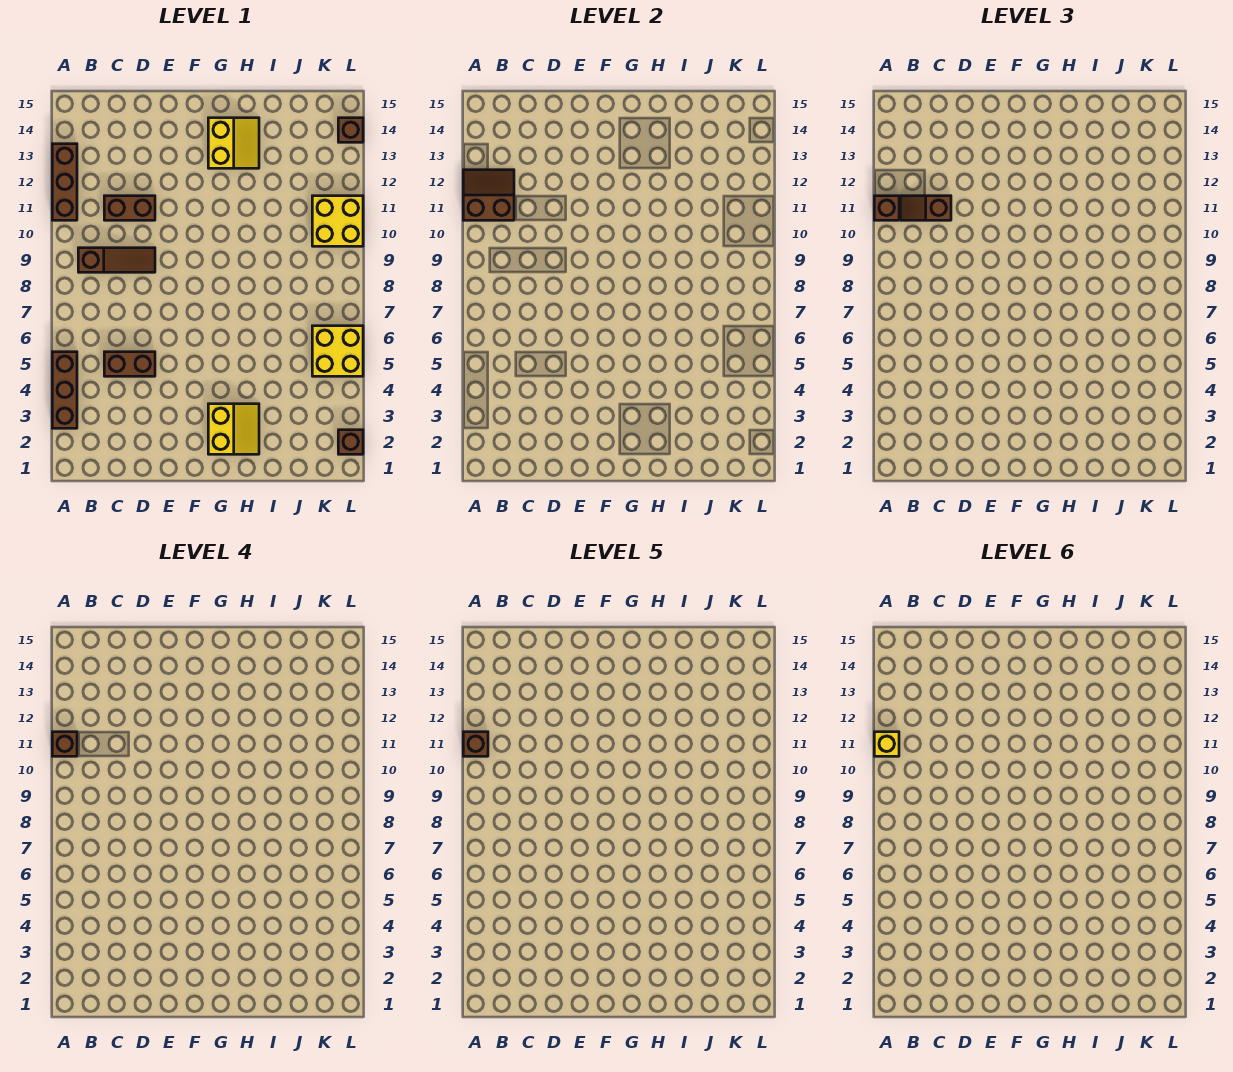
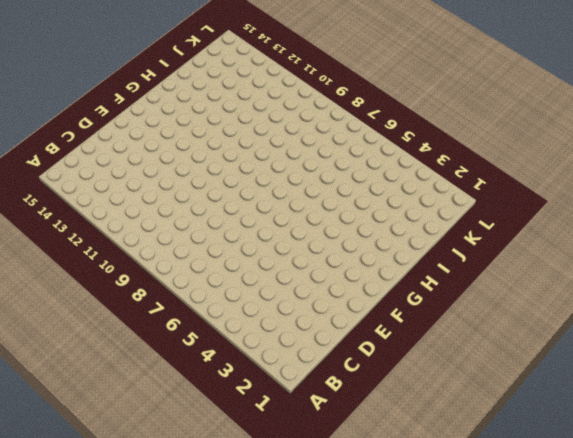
none -> brown 1x3 brick [52,352,77,428]
none -> brown 1x3 brick [52,144,77,220]
none -> brown 1x3 slope [78,248,155,272]

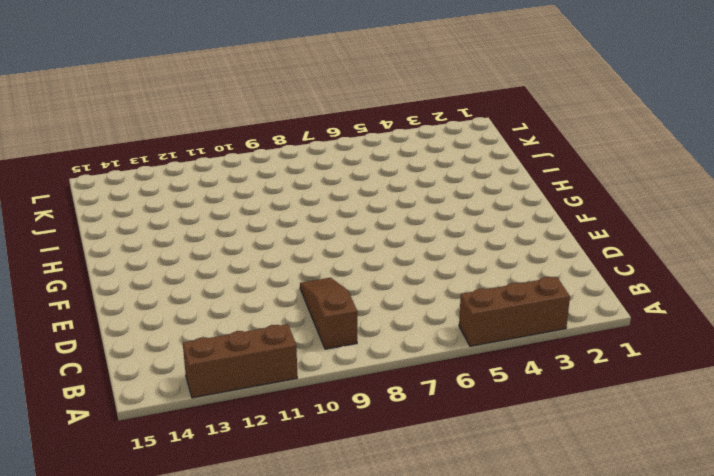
none -> brown 1x2 brick [104,352,155,376]
none -> brown 1x2 brick [104,196,155,220]
none -> yellow 2x2 slope [208,404,259,454]

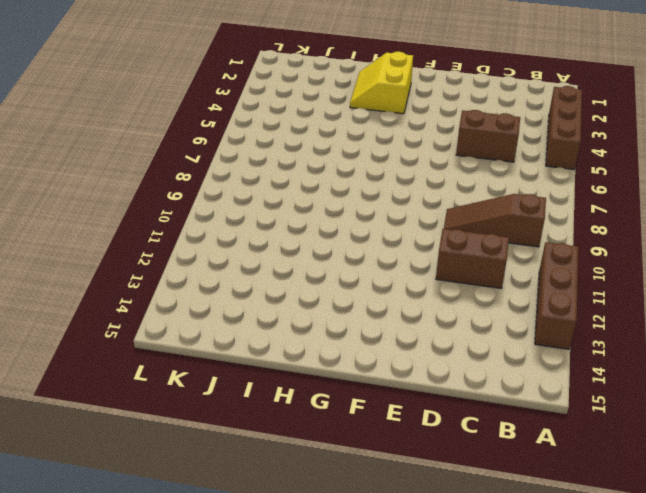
none -> yellow 2x2 slope [208,118,259,168]
none -> yellow 2x2 brick [312,326,363,376]
none -> yellow 2x2 brick [312,196,363,246]

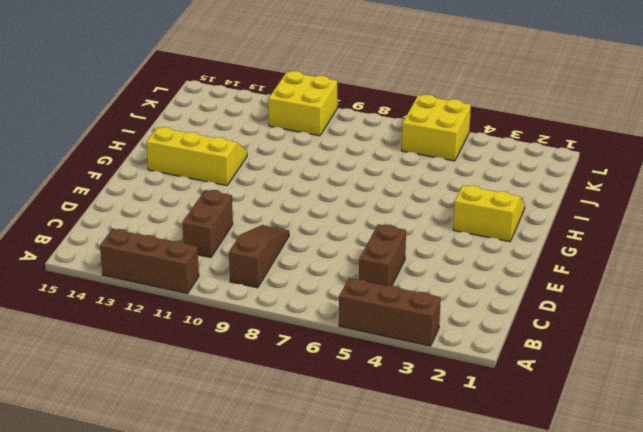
yellow 2x3 slope [146,127,247,186] -> yellow 2x2 slope [208,118,259,168]
none -> brown 1x1 brick [338,430,363,454]
none -> brown 1x1 brick [338,118,363,142]
none -> brown 2x2 slope [463,170,514,220]

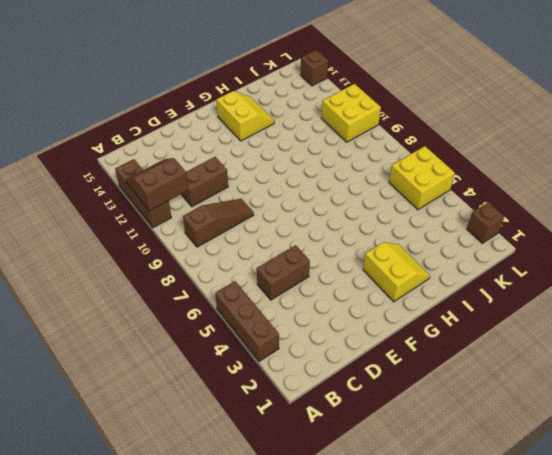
none -> brown 1x1 brick [874,196,899,220]
none -> brown 1x2 slope [900,196,951,220]
none -> brown 1x1 brick [52,732,77,756]

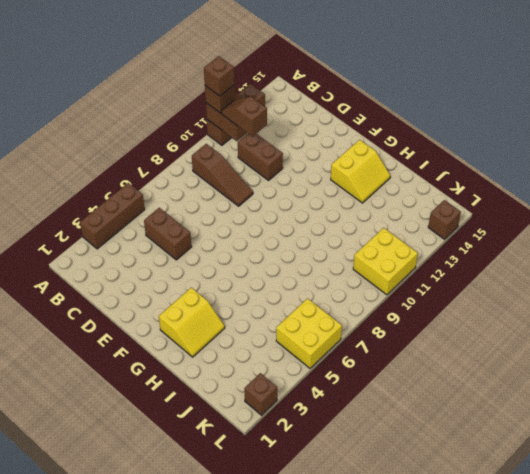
none -> brown 1x1 brick [463,732,488,756]
none -> yellow 1x1 brick [874,732,899,756]

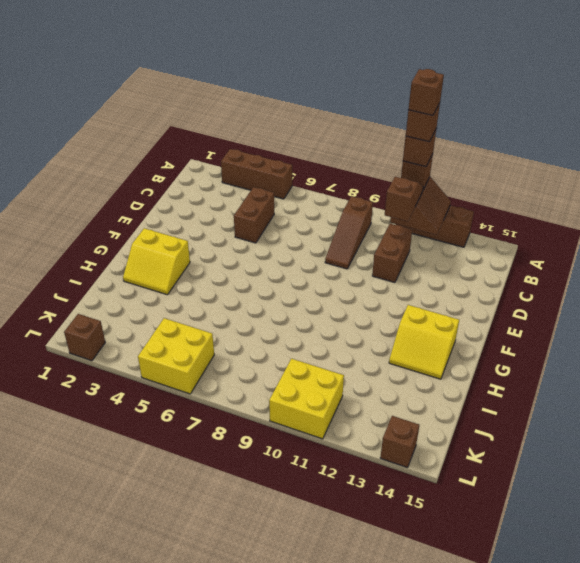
brown 1x1 brick [408,69,444,115] -> yellow 1x1 brick [874,732,899,756]

